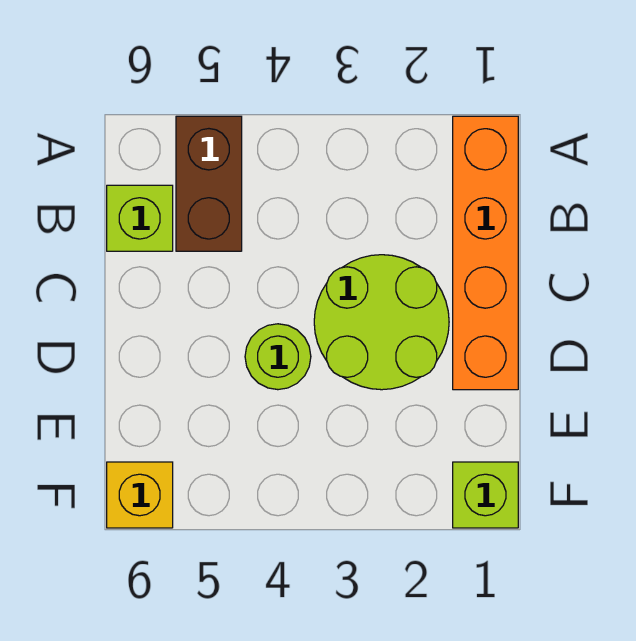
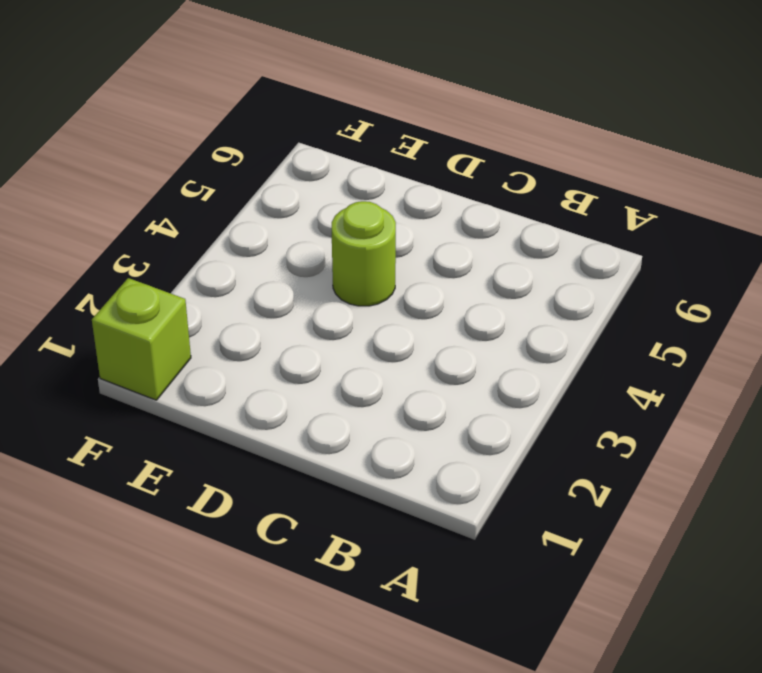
none -> orange 1x4 brick [453,116,518,390]
none -> brown 1x2 brick [176,116,242,251]

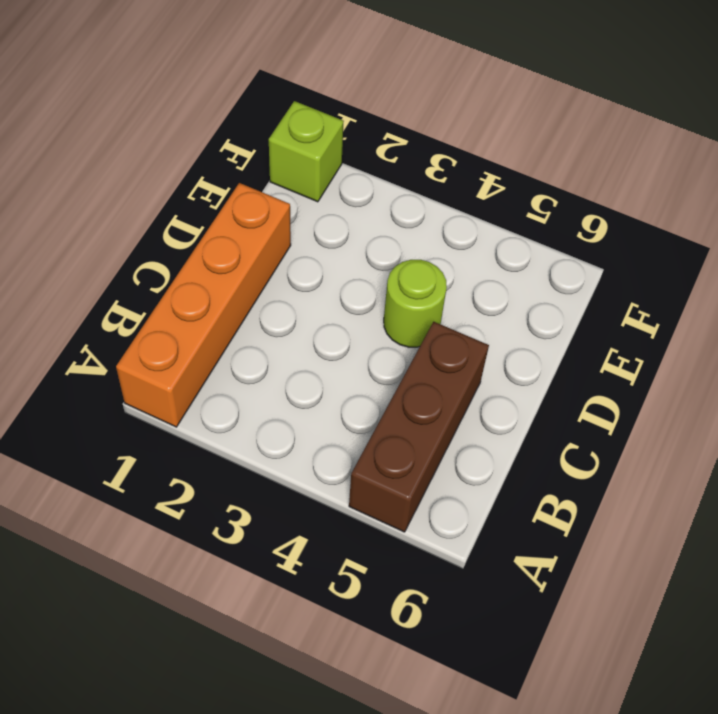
brown 1x3 brick [349,322,489,532] -> brown 1x2 brick [176,116,242,251]
none -> lime 1x1 brick [107,185,173,251]
none -> lime 2x2 round brick [314,255,449,390]

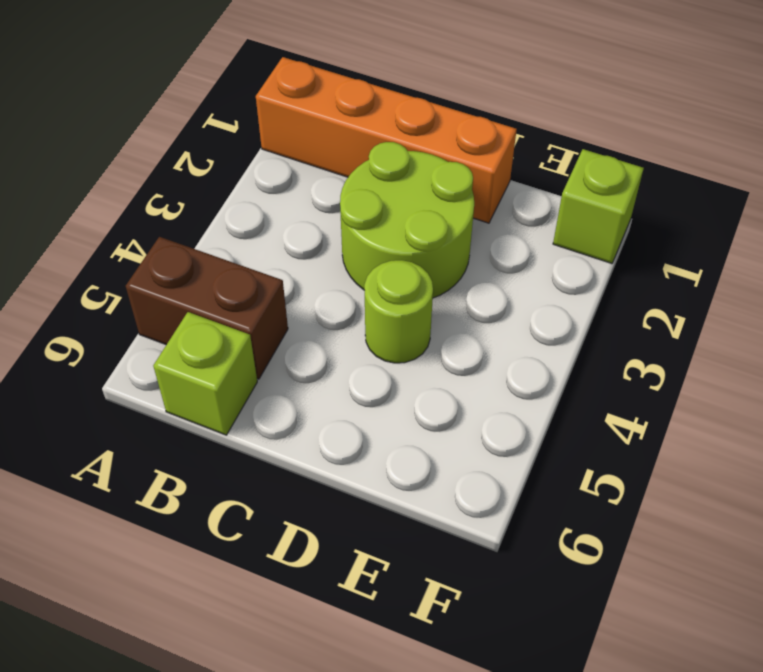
none -> yellow 1x1 brick [107,462,173,528]

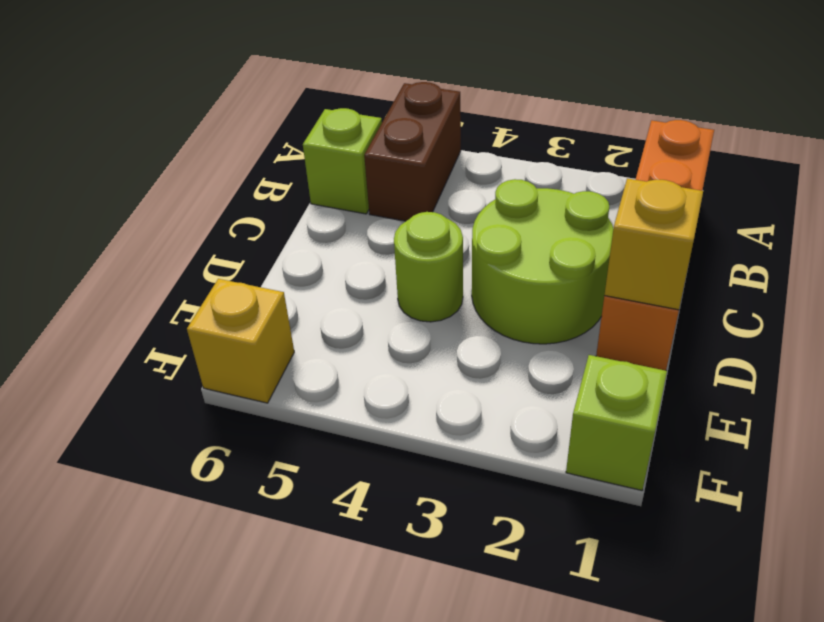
yellow 1x1 brick [604,178,703,310] -> none

